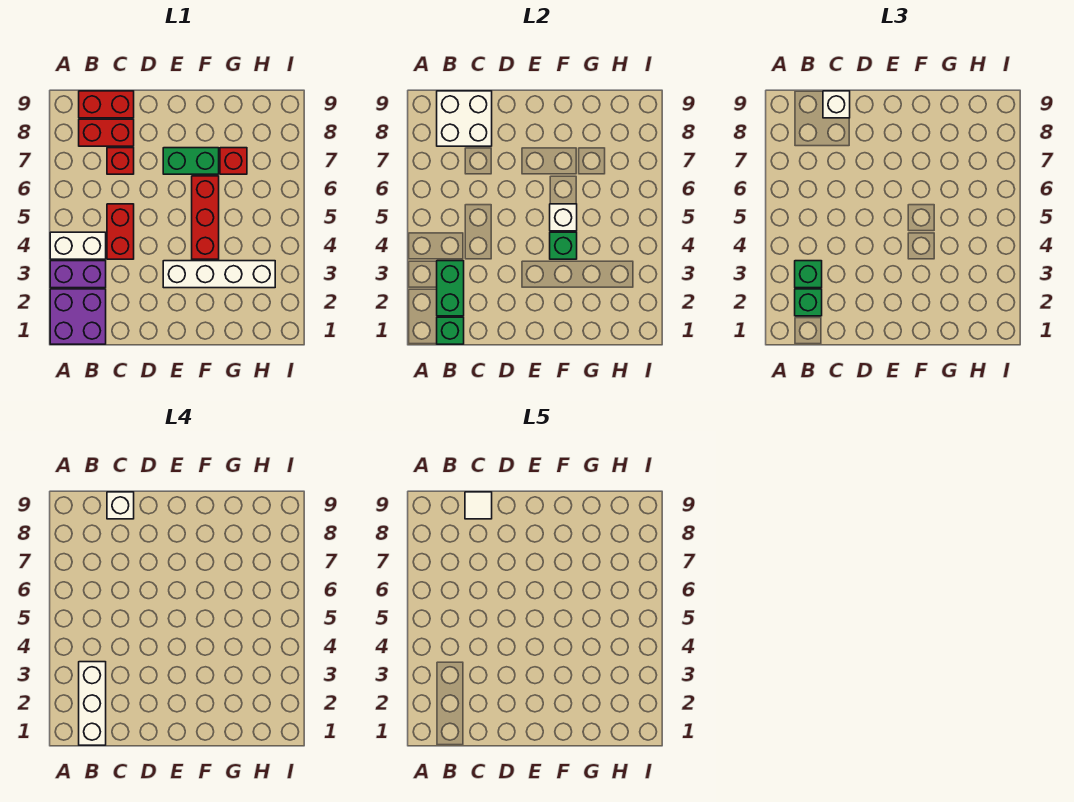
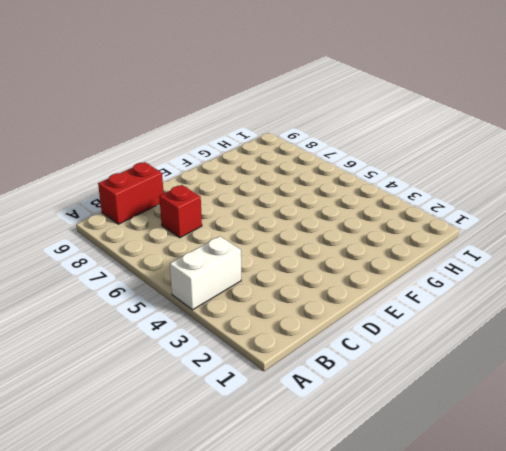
none -> purple 2x2 brick [50,289,106,344]
none -> purple 1x2 brick [50,261,106,288]
none -> red 1x2 brick [79,119,134,146]

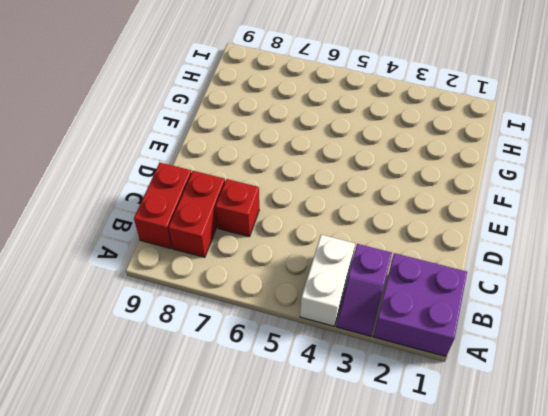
purple 1x2 slope [336,244,392,336] -> purple 1x2 brick [50,261,106,288]
none -> red 1x2 brick [107,204,134,259]
none -> white 1x4 brick [163,261,275,288]
none -> green 1x2 brick [163,148,219,174]

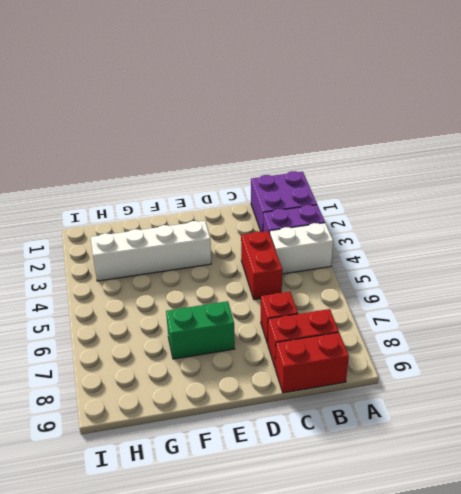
none -> red 1x3 brick [192,176,219,259]
none -> red 1x1 brick [220,148,247,174]
none -> green 1x1 brick [437,317,464,344]

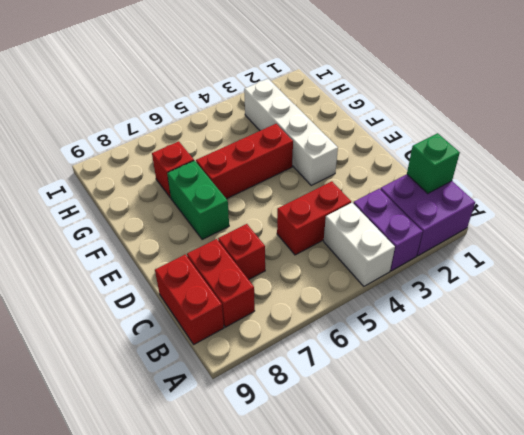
none -> green 1x2 brick [437,261,464,316]
none -> white 2x2 brick [437,91,492,146]
none -> green 1x1 brick [550,232,577,259]

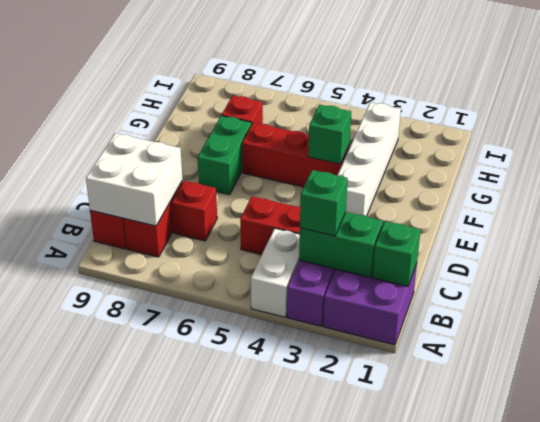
none -> white 1x1 brick [550,204,577,231]
none -> green 1x1 brick [795,289,822,316]
none -> white 1x1 brick [823,91,850,118]

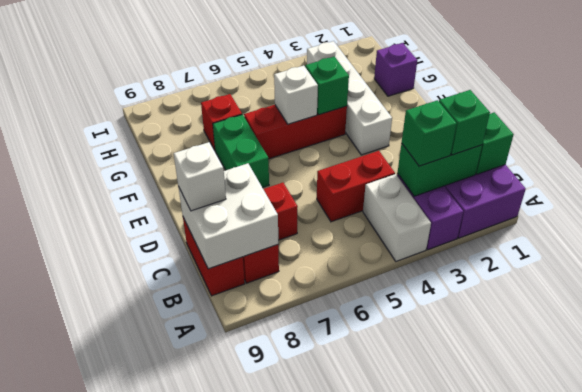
purple 1x1 brick [374,43,417,96] -> none
none -> white 1x3 brick [79,662,106,745]
none -> white 1x1 brick [107,492,134,519]
none -> white 1x1 tile [465,492,492,519]

